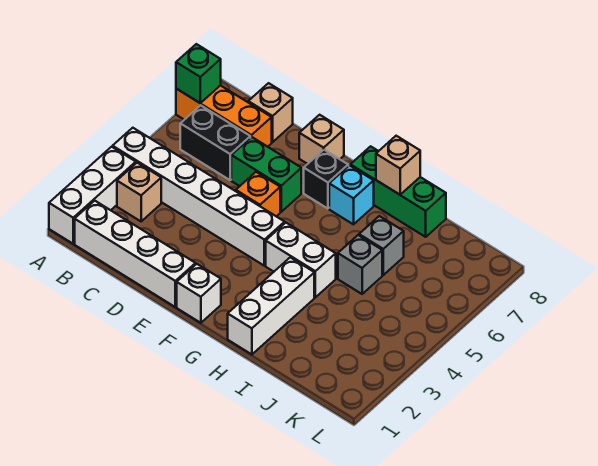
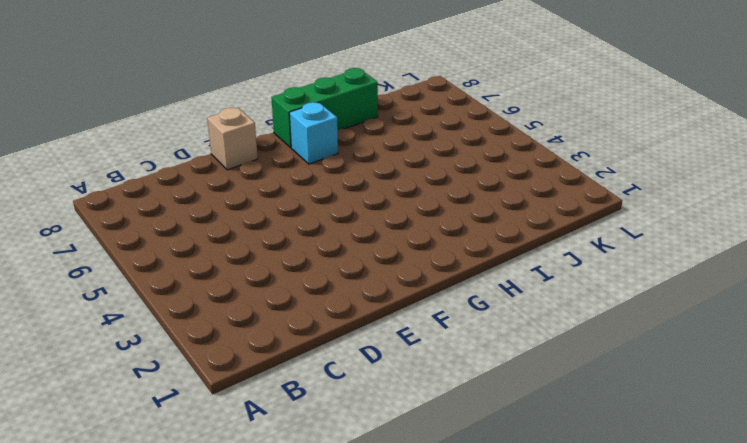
none -> white 1x3 brick [49,147,136,244]
none -> white 1x6 brick [113,128,285,266]
none -> orange 1x3 brick [176,85,272,147]

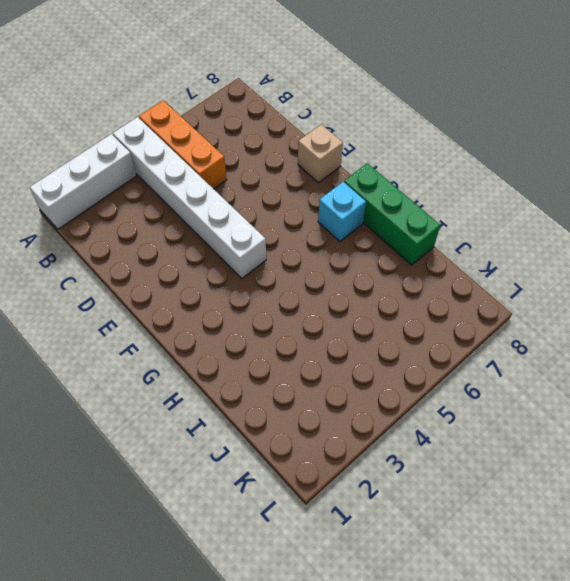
orange 1x3 brick [139,100,227,189] -> orange 1x3 brick moved to [176,85,272,147]
none -> white 1x4 brick [75,201,196,307]
none -> tan 1x1 brick [117,163,161,221]
none -> black 1x2 brick [180,105,250,180]

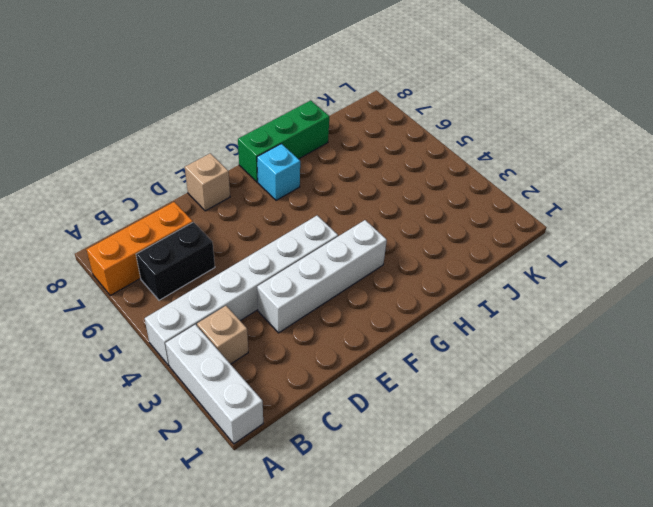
white 1x4 brick [257,220,387,333] -> white 1x4 brick moved to [75,201,196,307]
none -> tan 1x1 brick [248,83,293,142]
none -> green 1x2 brick [231,137,301,212]
none -> orange 1x1 brick [236,172,280,216]

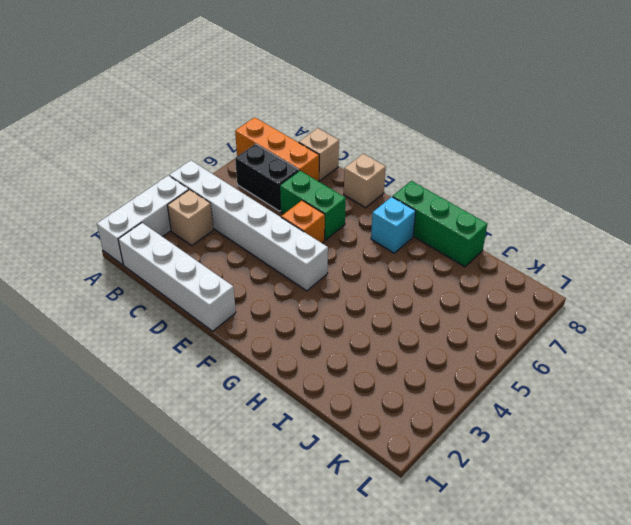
none -> white 1x1 brick [177,264,221,323]
none -> black 1x1 brick [304,150,348,209]
none -> white 1x2 brick [266,223,336,297]

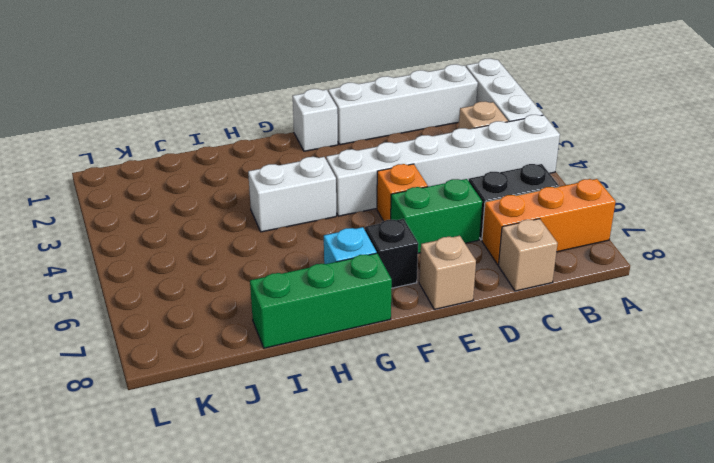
none -> white 1x3 brick [228,257,314,354]
none -> grey 1x1 brick [338,235,382,294]
none -> grey 1x1 brick [359,216,404,275]

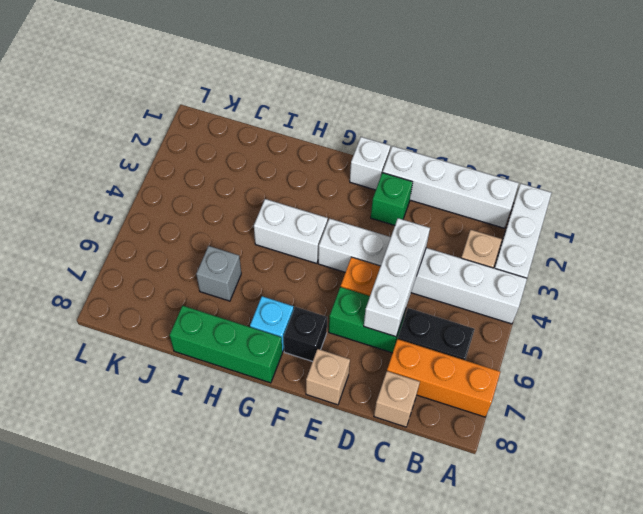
white 1x3 brick [364,218,430,337] -> white 1x3 brick moved to [228,257,314,354]
green 1x1 brick [371,173,413,225] -> green 1x1 brick moved to [176,44,221,103]
none -> grey 1x1 brick [338,235,382,294]
none -> tan 1x1 brick [376,136,420,195]

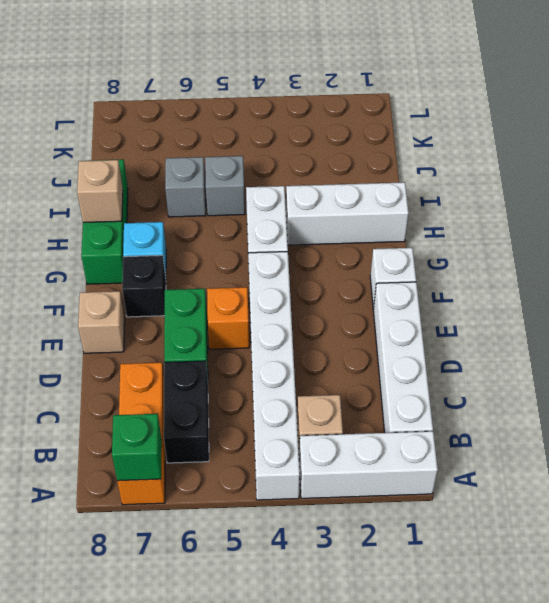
none -> tan 1x1 brick [248,83,293,142]

